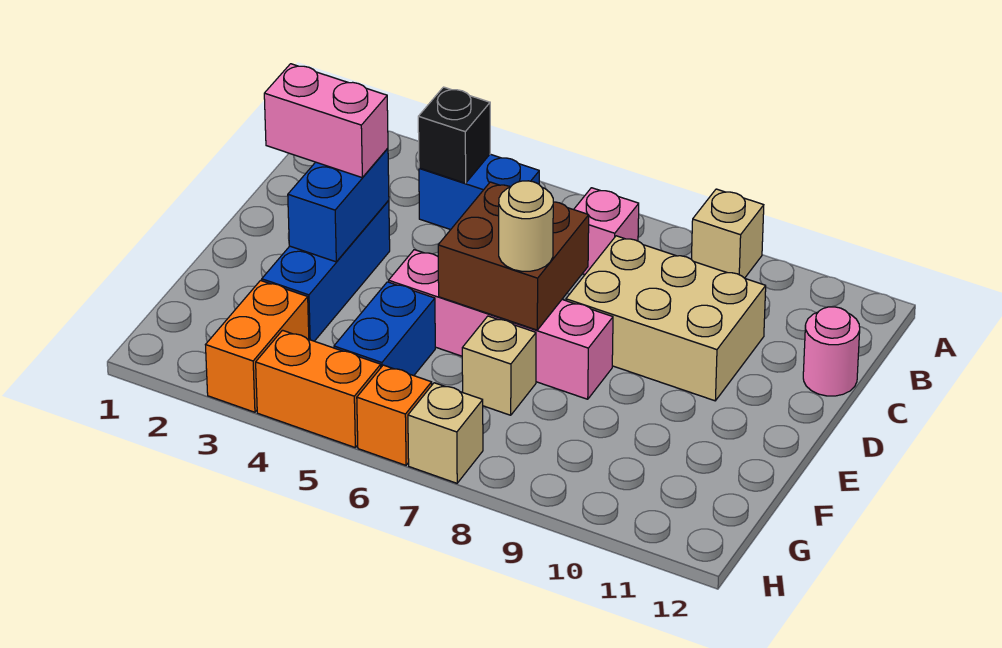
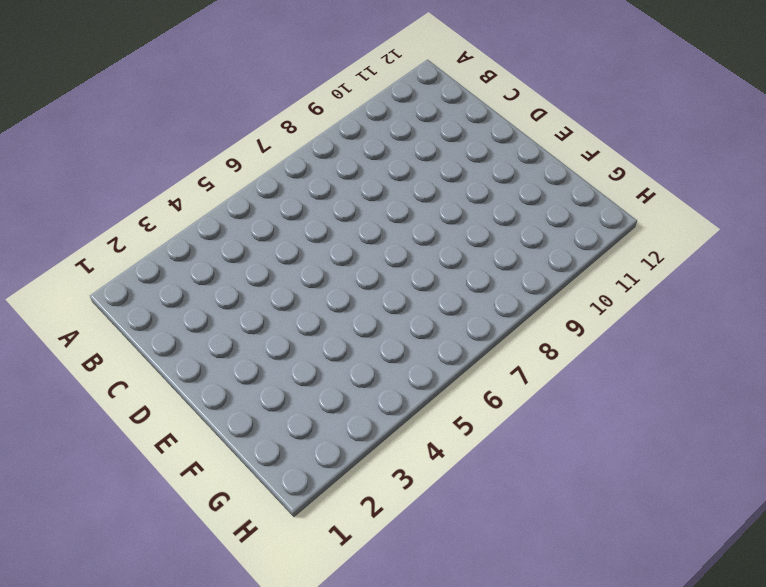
none -> tan 1x1 brick [691,189,764,278]
none -> blue 1x2 brick [419,154,539,230]
none -> pink 1x1 brick [574,188,639,274]

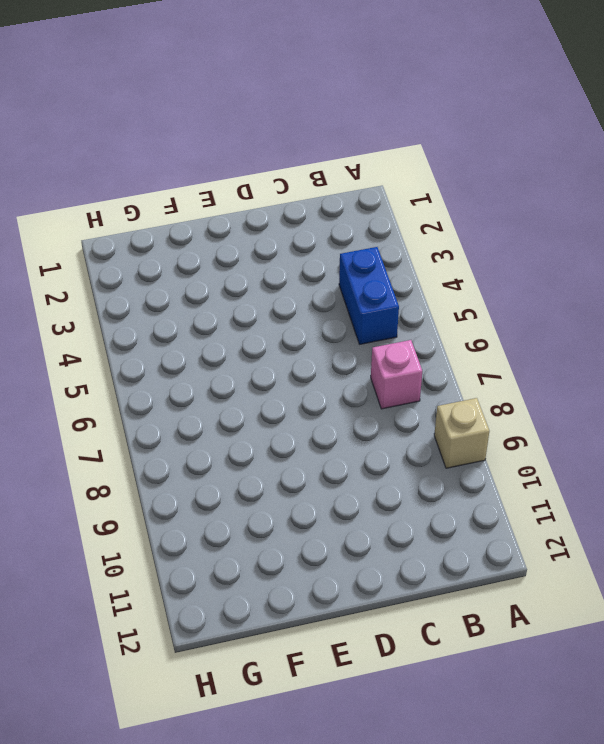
none -> tan 2x3 brick [566,236,766,401]
none -> pink 1x1 round brick [803,307,860,396]
none -> blue 1x3 brick [262,200,390,341]

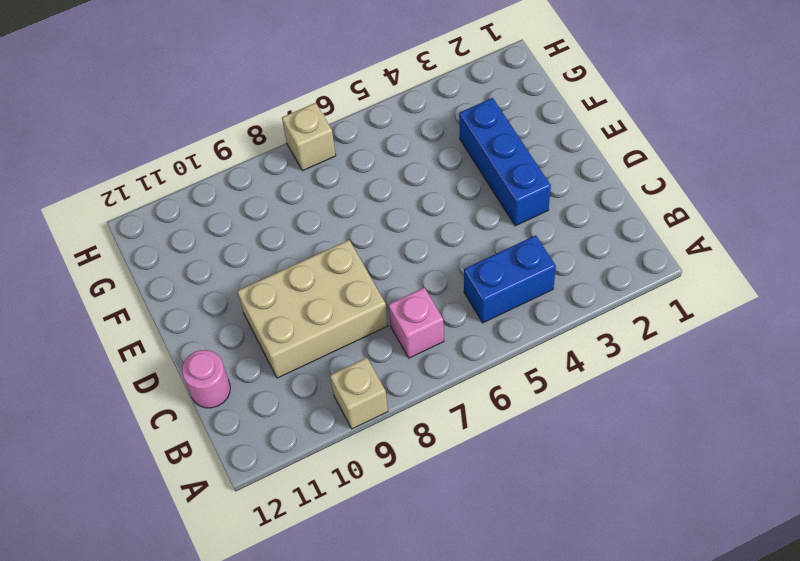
none -> pink 1x4 brick [389,250,613,399]
none -> blue 1x2 brick [334,282,435,376]
none -> tan 1x1 brick [462,316,536,415]

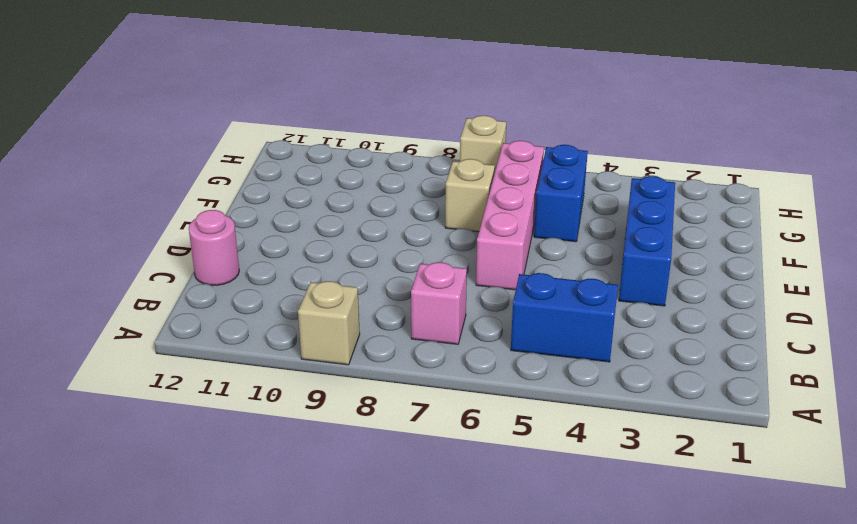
pink 1x4 brick [476,141,544,290] -> pink 1x4 brick turned to [389,250,613,399]
none -> tan 2x3 brick [566,236,766,401]
none -> orange 1x2 brick [206,281,309,412]
none -> orange 1x2 brick [256,330,381,447]

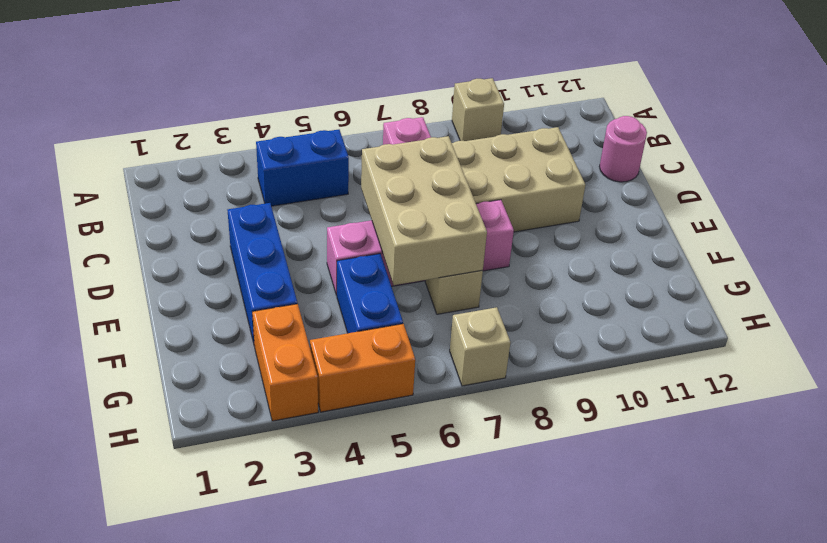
tan 2x3 brick [361,136,487,285] -> brown 2x2 brick [438,182,589,330]
none -> orange 1x1 brick [357,365,432,465]
none -> black 1x1 brick [418,87,490,183]
none -> blue 1x2 brick [288,148,389,262]

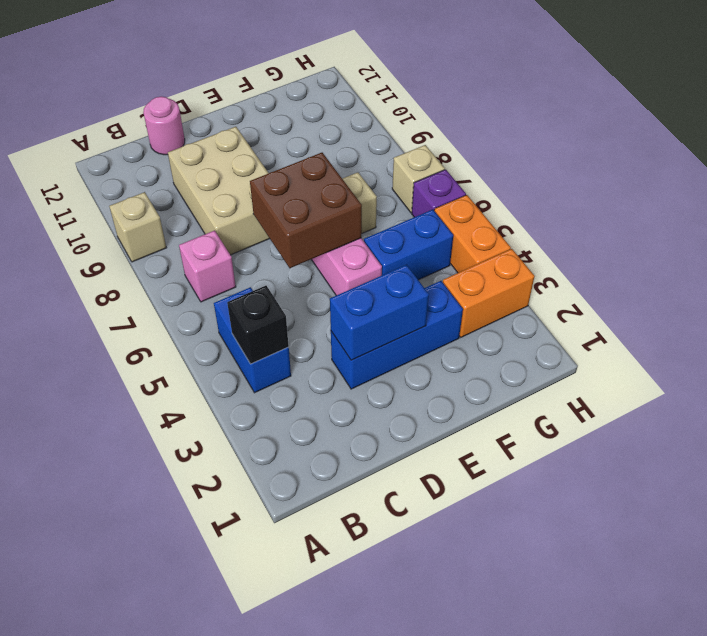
purple 1x1 brick [412,169,466,217] -> orange 1x1 brick [357,365,432,465]
none -> pink 1x2 brick [264,64,388,178]
none -> tan 1x1 round brick [499,181,553,271]

